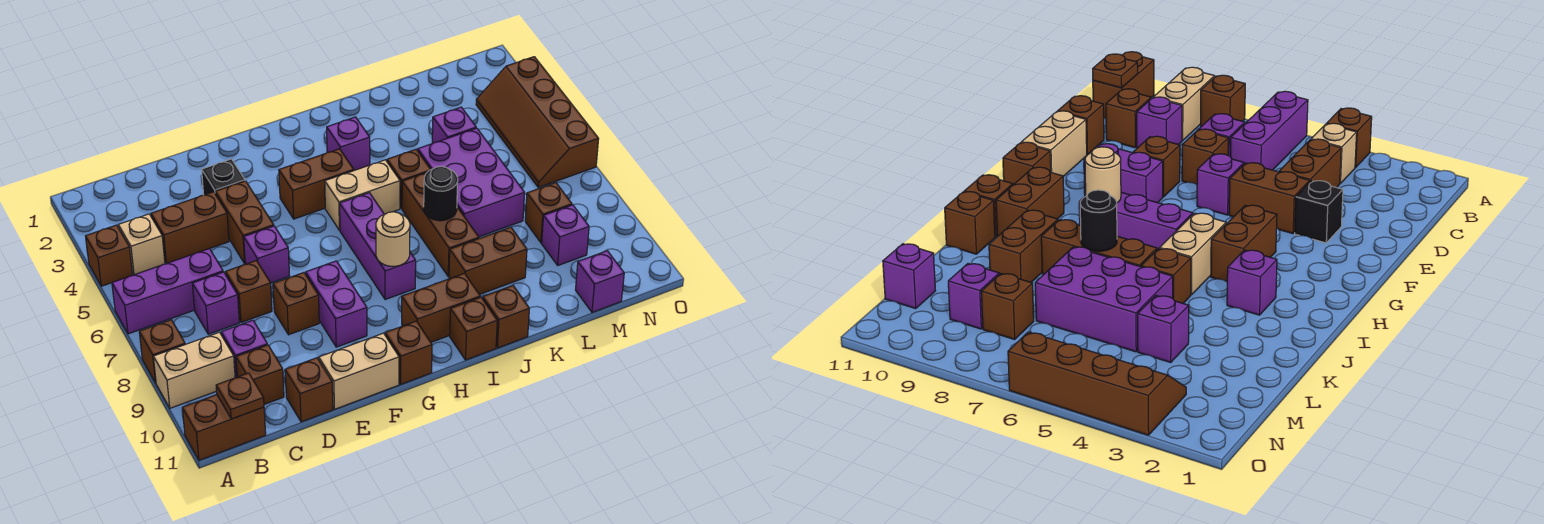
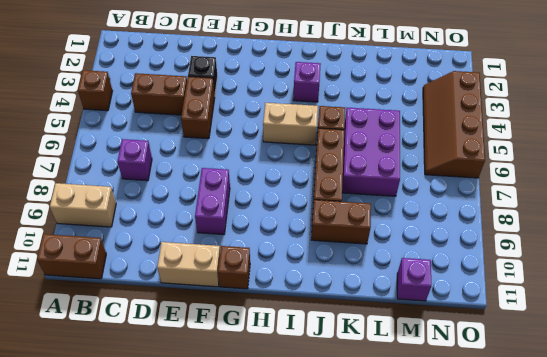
none -> purple 1x3 brick [112,249,223,334]
none -> brown 1x1 brick [139,320,185,383]
none -> tan 1x1 brick [118,214,165,275]
none -> purple 1x1 brick [221,320,267,378]

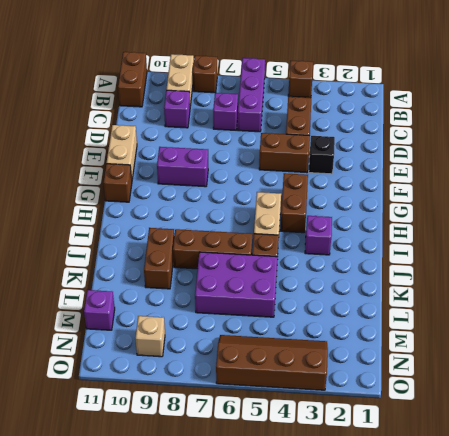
tan 1x1 brick [135,316,165,357] -> tan 1x1 brick moved to [118,214,165,275]
none -> brown 1x1 brick [236,345,284,404]
none -> brown 1x1 brick [225,261,272,322]
none -> brown 1x1 brick [285,358,333,422]
none -> purple 1x1 brick [244,226,290,283]

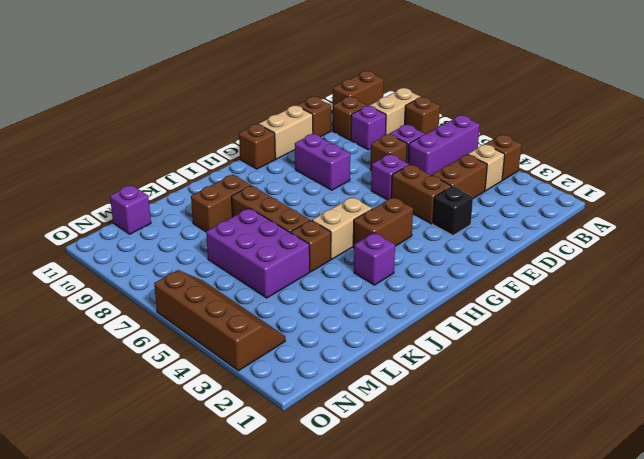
none -> brown 1x1 brick [273,273,319,335]
none -> purple 1x3 brick [340,193,416,300]
none -> brown 1x2 brick [402,273,480,342]
none -> brown 1x1 brick [450,297,497,360]

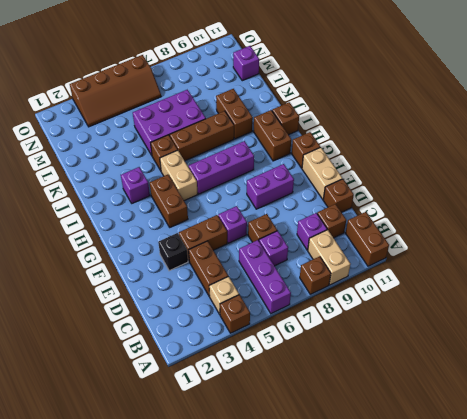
none -> brown 1x1 brick [273,273,319,335]
none -> brown 1x1 brick [483,286,529,348]
none -> purple 1x1 brick [432,107,476,144]
none -> brown 1x1 brick [525,183,572,243]

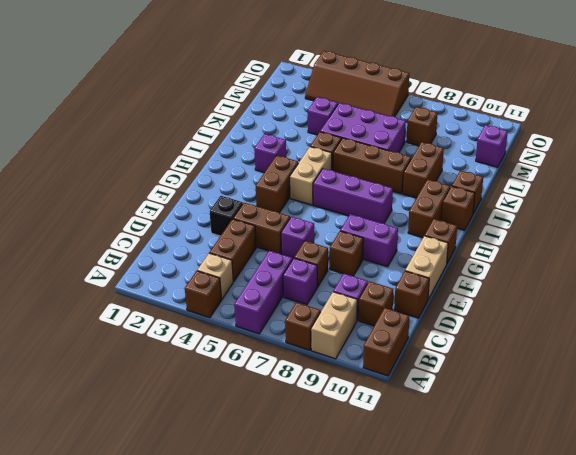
none -> purple 1x1 brick [542,205,589,265]
none -> brown 1x1 plate [216,373,264,419]
none -> tan 1x1 round brick [376,212,410,266]
none -> black 1x1 round brick [424,166,458,221]

